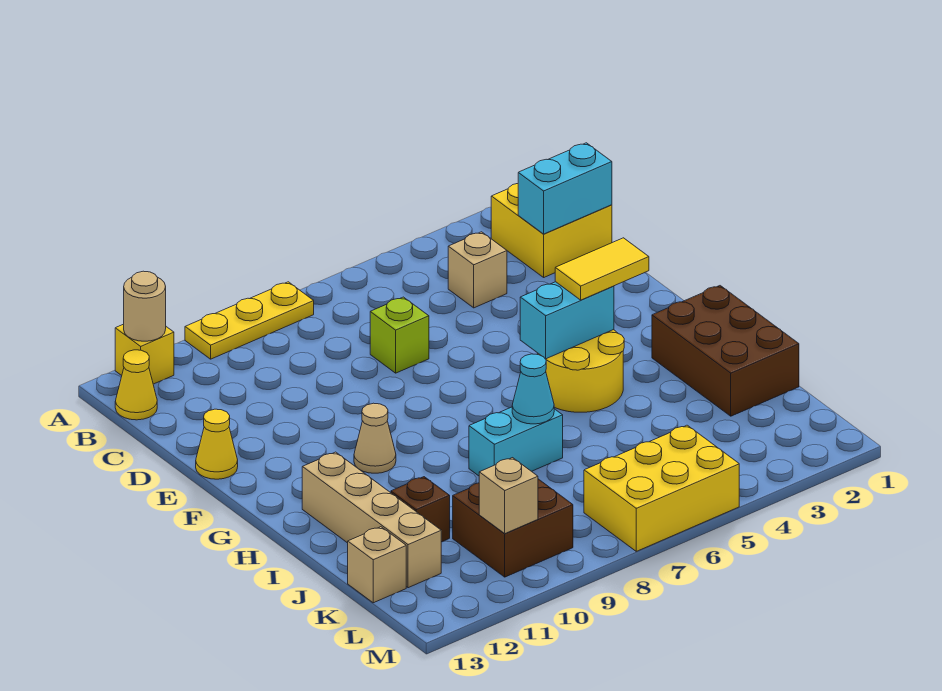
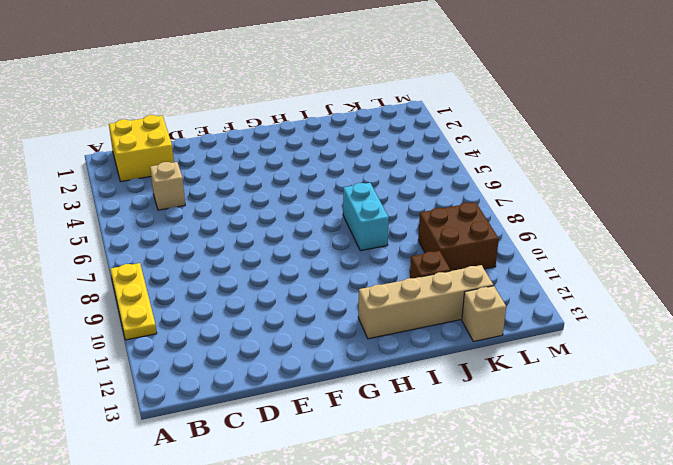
none -> yellow 1x1 brick [115,324,174,384]
none -> yellow 1x1 cone [115,350,157,420]
none -> lime 1x1 brick [370,297,429,373]

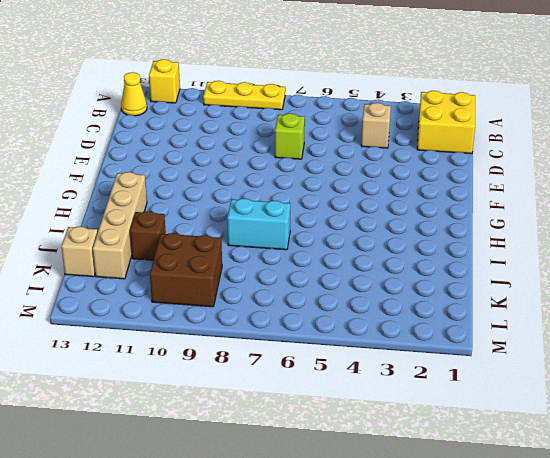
none -> yellow 1x1 cone [196,409,238,479]
none -> yellow 2x2 round brick [538,330,624,412]
none -> tan 1x1 cone [354,403,396,473]

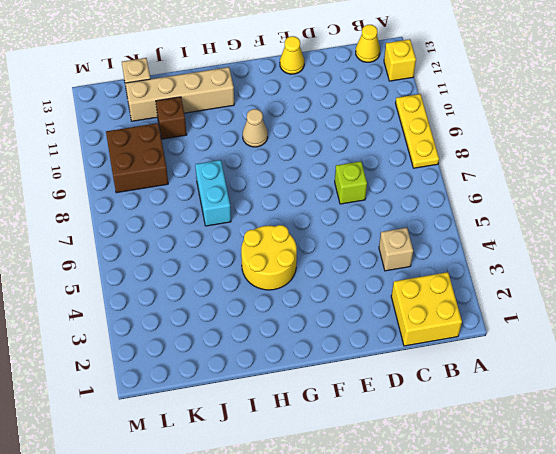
none -> brown 2x3 brick [652,286,799,416]
none -> yellow 2x3 brick [584,425,739,551]
none -> tan 1x1 round brick [124,271,166,341]

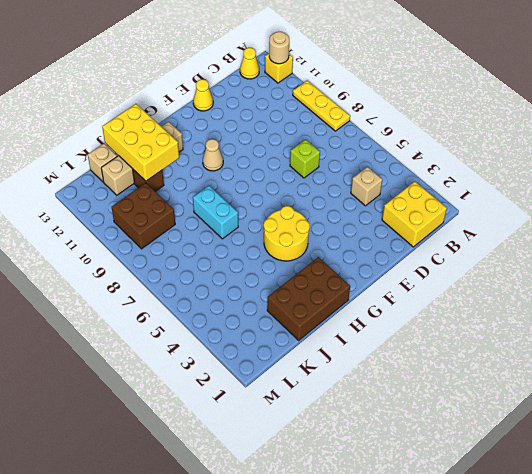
yellow 2x3 brick [102,104,179,181] -> yellow 2x3 brick moved to [584,425,739,551]
none -> cyan 1x2 brick [518,143,612,234]
none -> cyan 1x2 brick [520,282,614,359]
none -> cyan 1x1 cone [512,354,554,424]

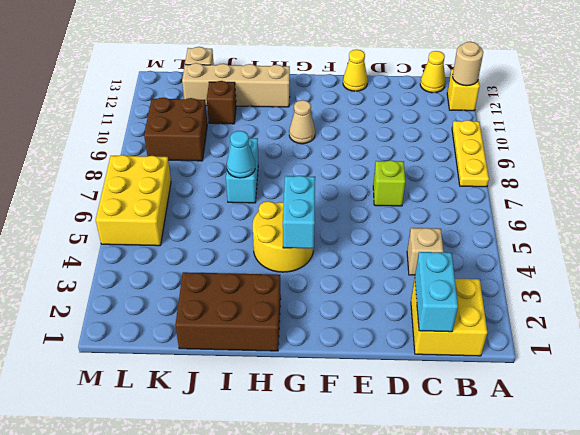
none -> tan 1x1 brick [479,458,538,534]
none -> yellow 1x2 tile [555,238,649,300]

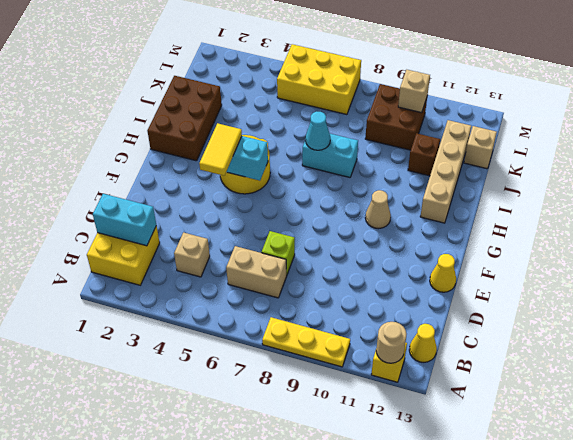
tan 1x2 brick [226,246,287,298] -> none
yellow 1x2 tile [199,123,242,176] -> yellow 1x2 tile turned to [555,238,649,300]

